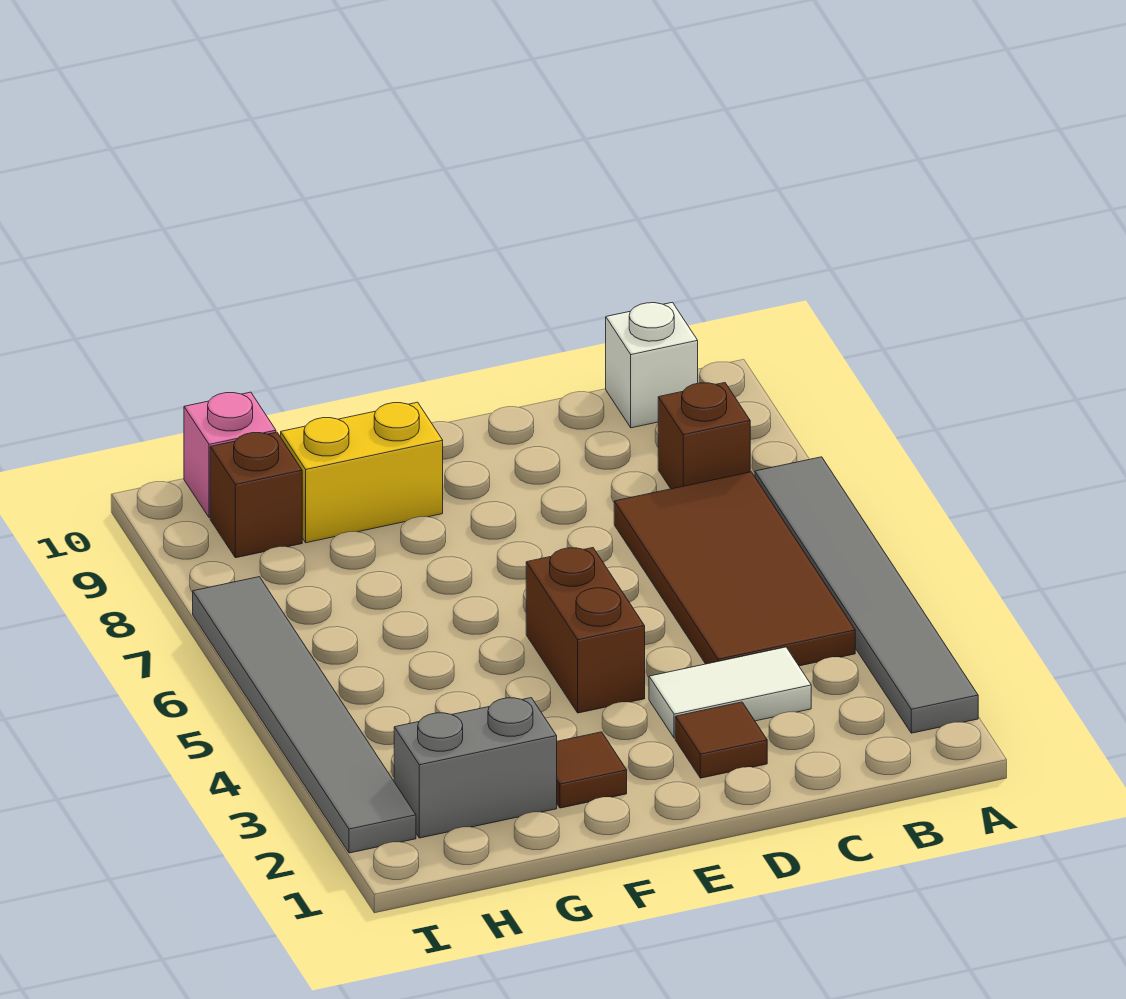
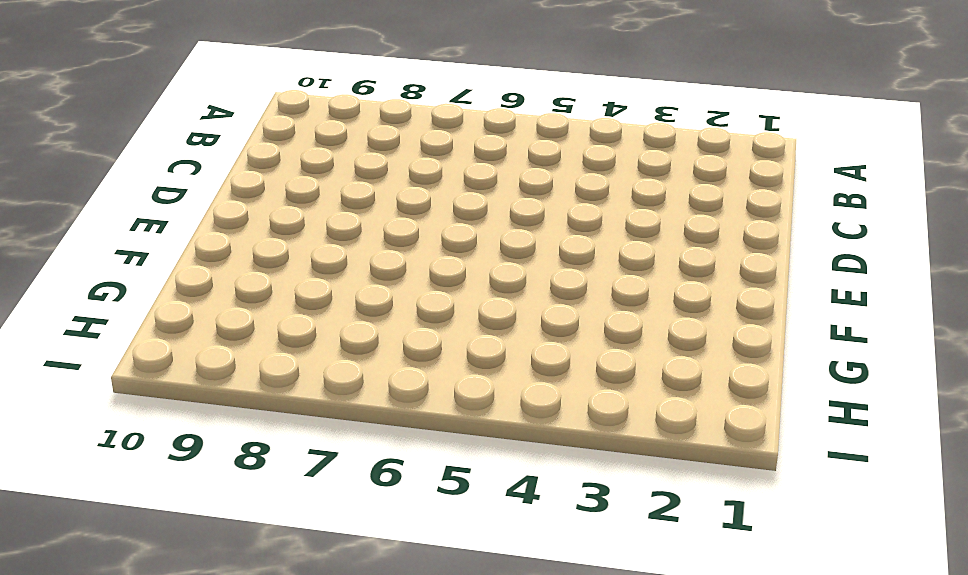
none -> grey 1x6 tile [755,457,978,733]
none -> brown 2x4 tile [614,472,855,666]
none -> brown 1x1 brick [658,383,750,489]

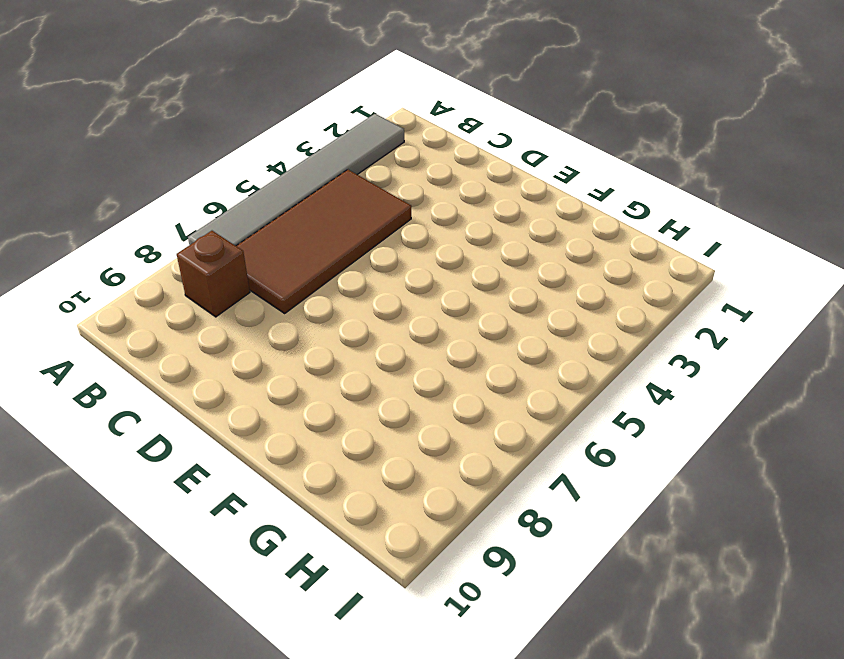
none -> white 1x1 brick [606,302,698,428]
none -> white 1x2 tile [649,647,811,738]
none -> brown 1x1 tile [675,702,767,778]

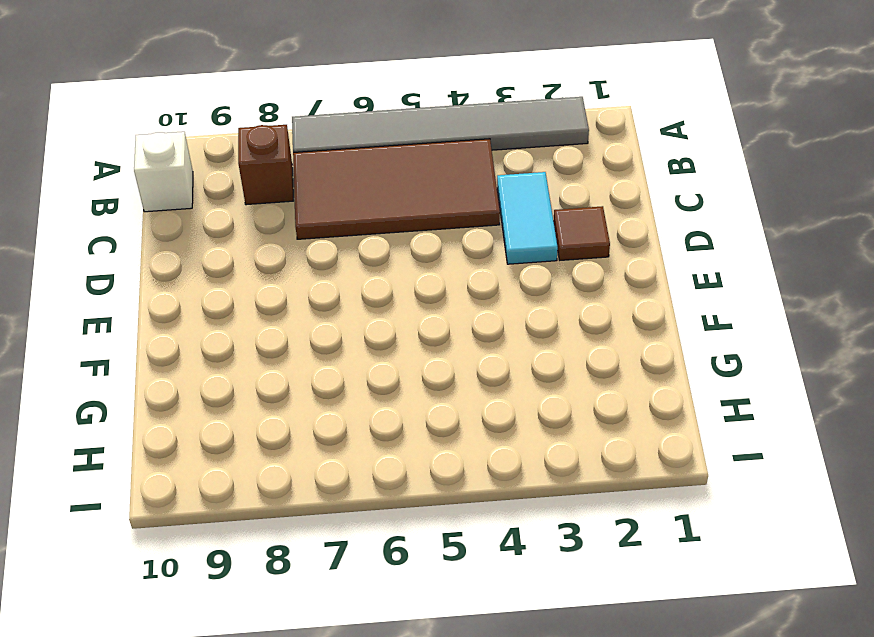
cyan 1x2 tile [497,172,558,264] -> white 1x2 tile [649,647,811,738]
none -> brown 1x2 brick [526,548,645,713]
none -> brown 1x1 tile [557,732,627,808]
none -> yellow 1x2 brick [281,402,443,543]

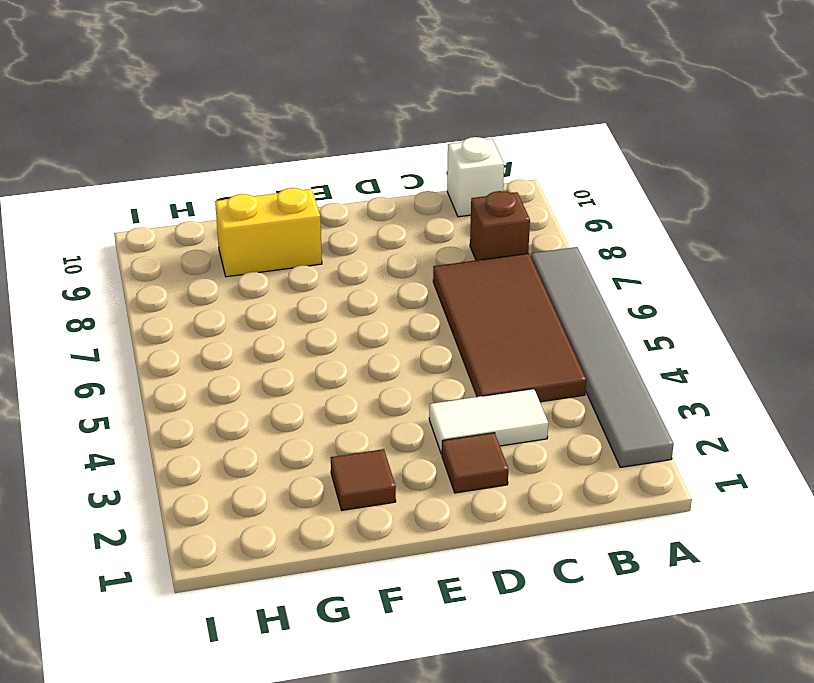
none -> brown 1x2 brick [526,548,645,713]
none -> grey 1x2 brick [394,698,557,838]
none -> brown 1x1 brick [210,432,302,558]

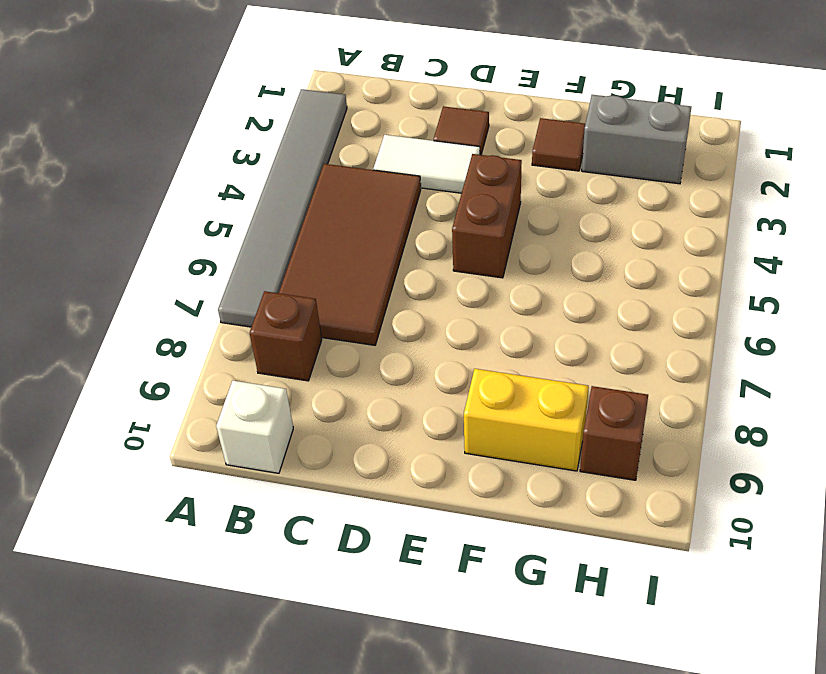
none -> pink 1x1 brick [184,392,276,518]
none -> grey 1x6 tile [193,577,416,853]

